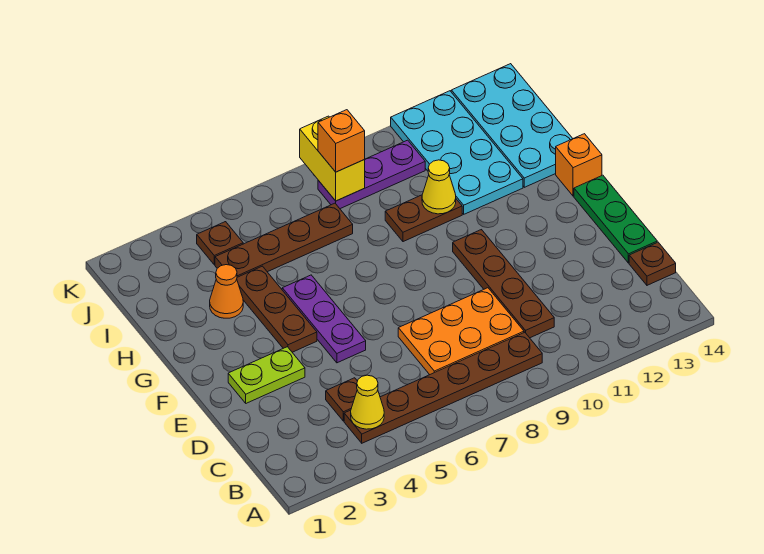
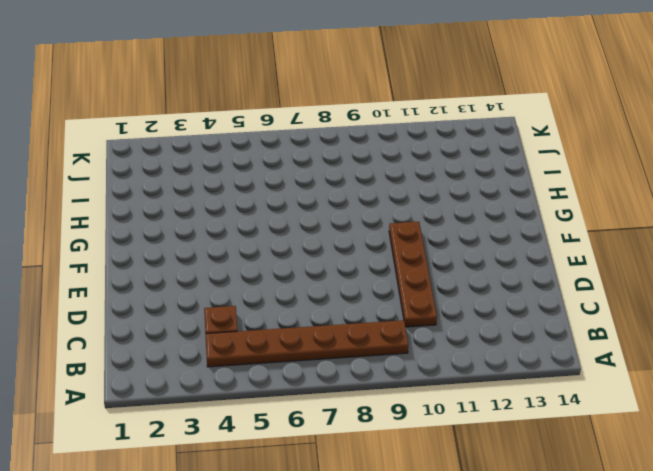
none -> orange 2x3 plate [398,288,524,375]
none -> brown 1x1 plate [629,242,676,285]
none -> green 1x3 plate [574,175,657,263]

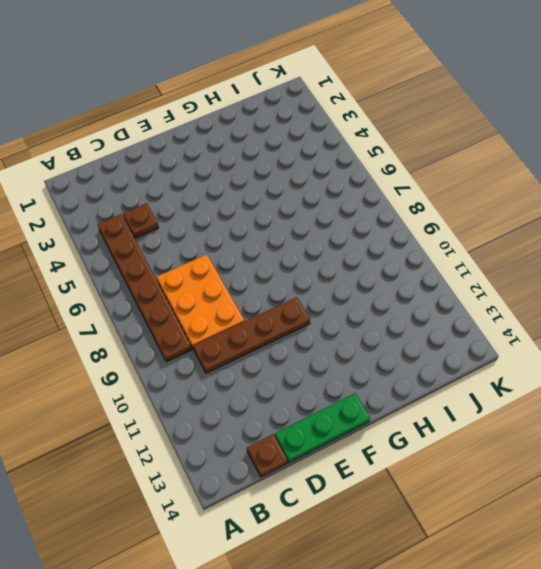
none -> lime 1x2 plate [228,347,305,403]
none -> purple 1x3 plate [282,275,366,363]
none -> brown 1x3 plate [237,266,317,352]

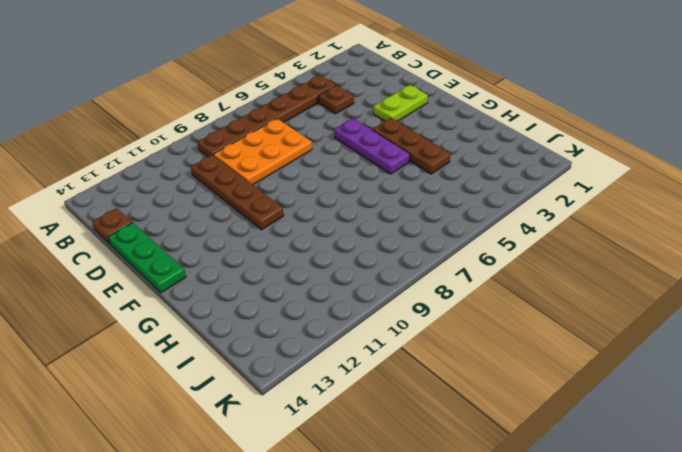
none -> orange 1x1 brick [556,134,602,196]
none -> orange 1x1 cone [210,265,243,318]
none -> brown 1x2 plate [385,195,462,242]

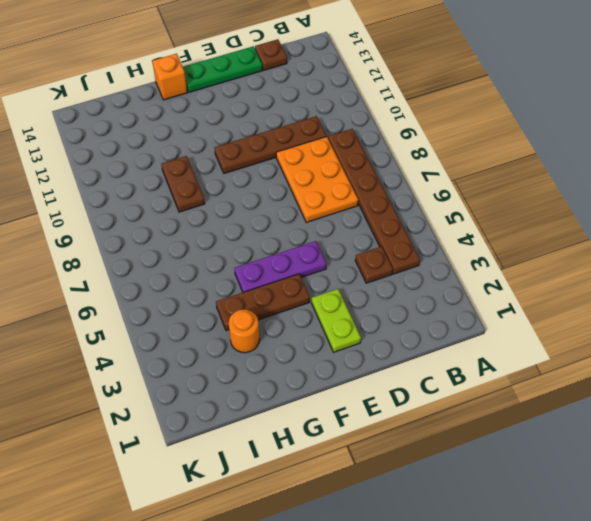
orange 1x1 round brick [229,309,260,353] -> orange 1x1 cone [210,265,243,318]
none -> cyan 2x4 plate [391,91,523,214]
none -> cyan 2x4 plate [451,64,573,187]
none -> brown 1x4 plate [215,203,353,277]

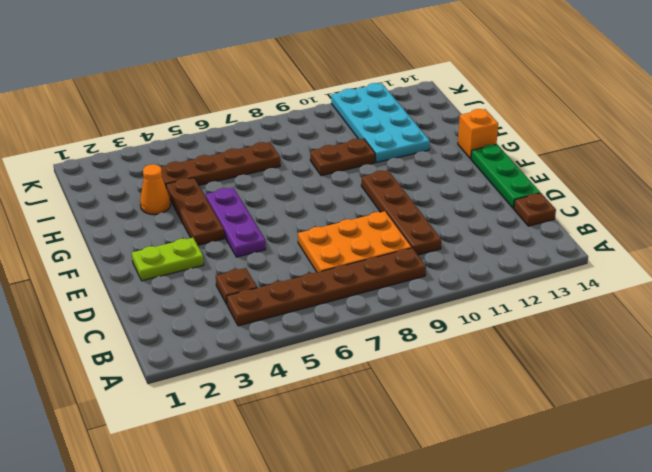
none -> cyan 2x4 plate [451,64,573,187]
none -> brown 1x1 plate [197,222,243,265]
none -> purple 1x3 plate [318,140,425,209]

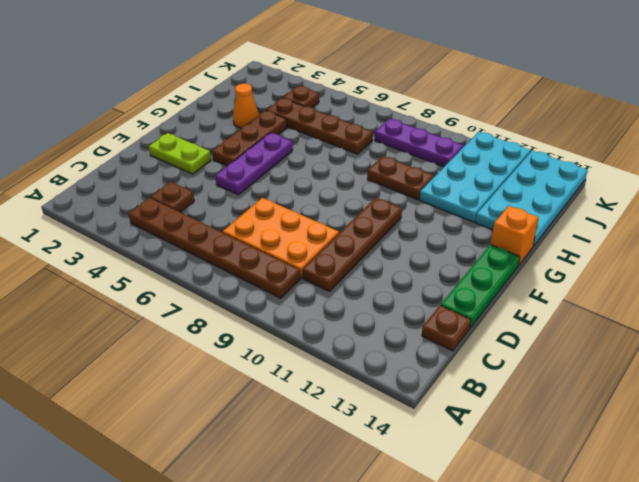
none -> yellow 1x1 cone [351,375,384,429]
none -> yellow 1x1 cone [422,160,456,214]
none -> yellow 1x2 brick [300,116,365,201]

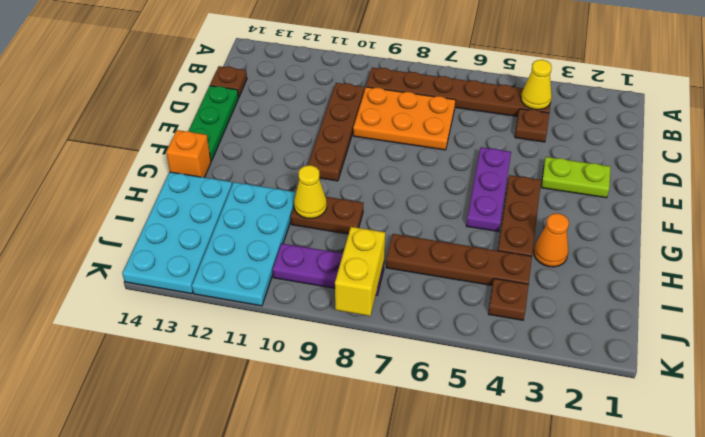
none -> orange 1x1 brick [318,110,365,172]

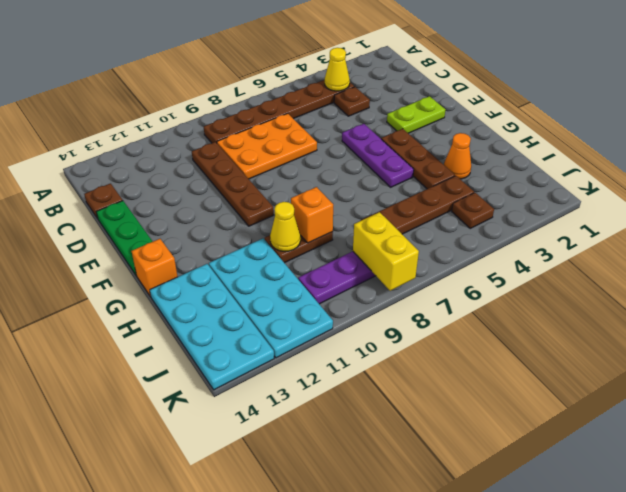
orange 1x1 brick [291,187,333,243] -> orange 1x1 brick moved to [318,110,365,172]

